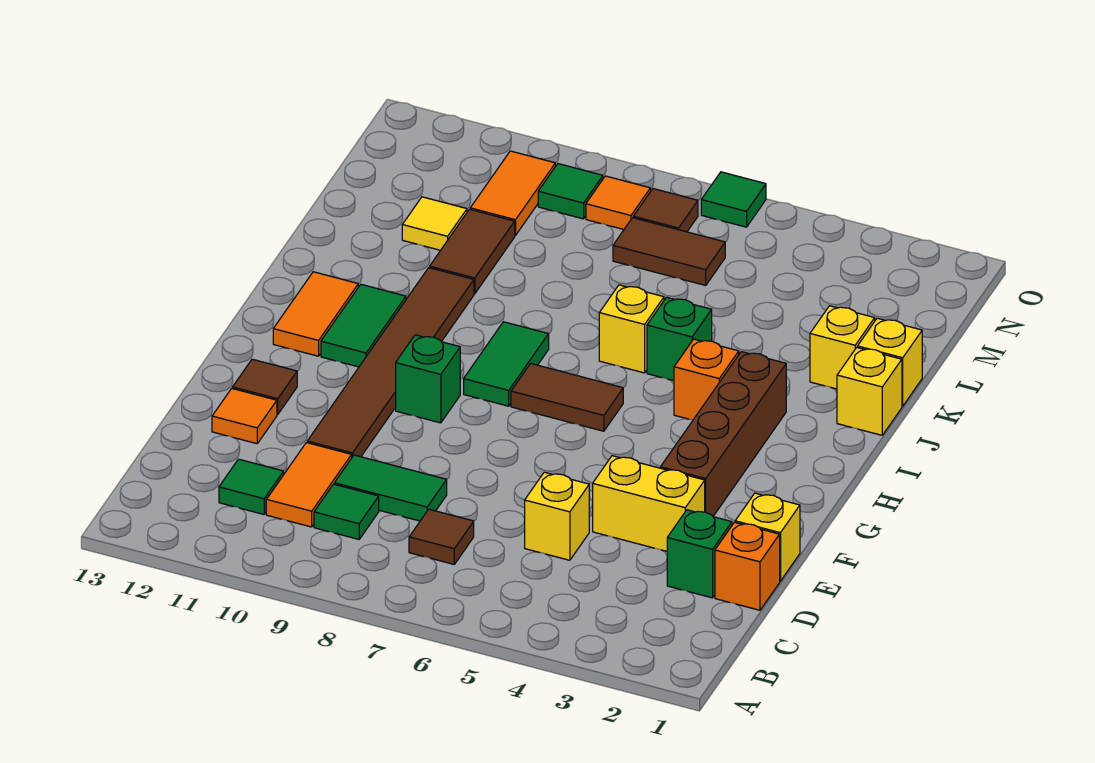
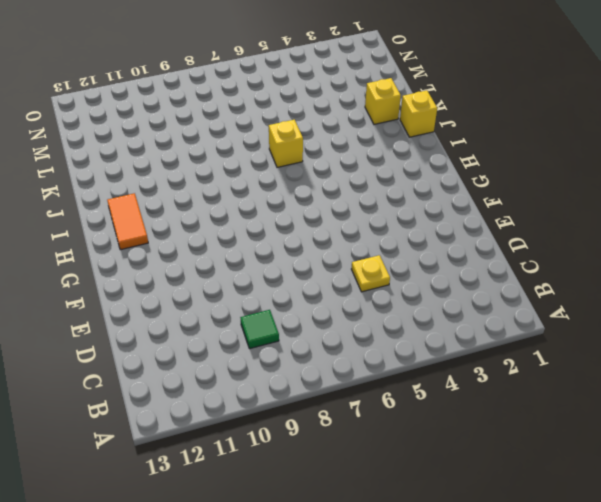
yellow 1x1 plate [351,255,390,292] -> yellow 1x1 brick [525,472,589,560]
none -> brown 1x1 tile [409,509,474,564]
none -> orange 1x2 tile [266,443,352,527]
none -> green 1x1 tile [219,459,284,514]
none -> orange 1x1 brick [715,522,780,610]

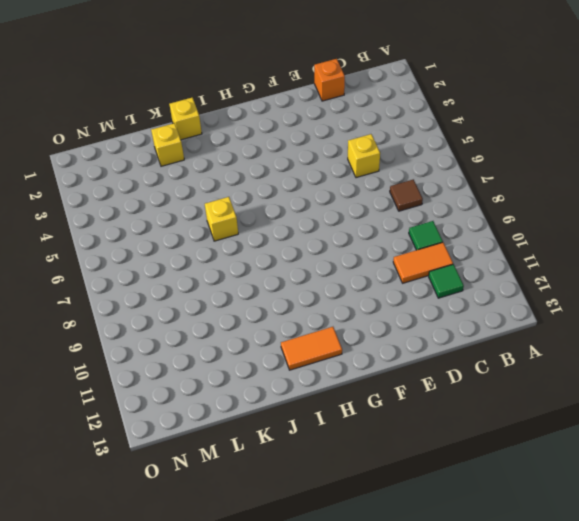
none -> green 1x1 brick [667,510,732,598]
none -> green 1x2 tile [334,455,447,521]
none -> yellow 1x1 brick [735,493,800,581]
none -> yellow 1x2 brick [593,456,705,551]

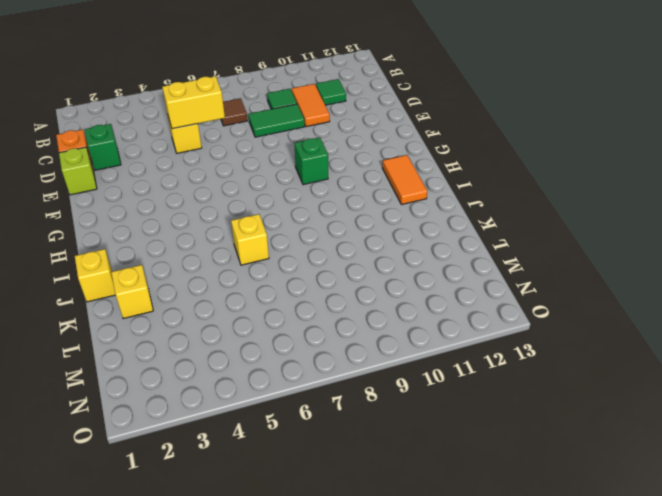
yellow 1x2 brick [162,76,225,129] -> yellow 1x2 brick moved to [593,456,705,551]
lime 1x1 brick [59,147,97,195] -> yellow 1x1 brick [735,493,800,581]
none -> brown 1x6 tile [307,268,474,457]
none -> orange 1x1 tile [212,388,277,444]
none -> brown 1x4 brick [661,352,786,516]
none -> brown 1x1 tile [233,359,297,415]

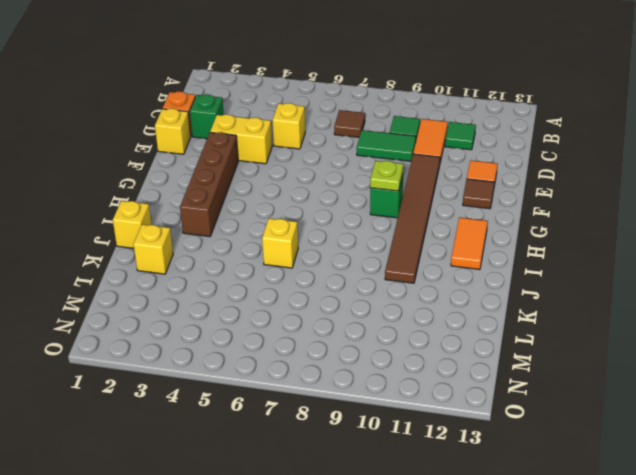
lime 1x1 plate [370,161,403,191] -> none
none -> brown 1x2 tile [511,363,623,431]
none -> green 1x2 tile [464,322,549,406]
none -> green 1x2 tile [321,284,406,367]
none -> orange 1x1 brick [674,339,739,420]

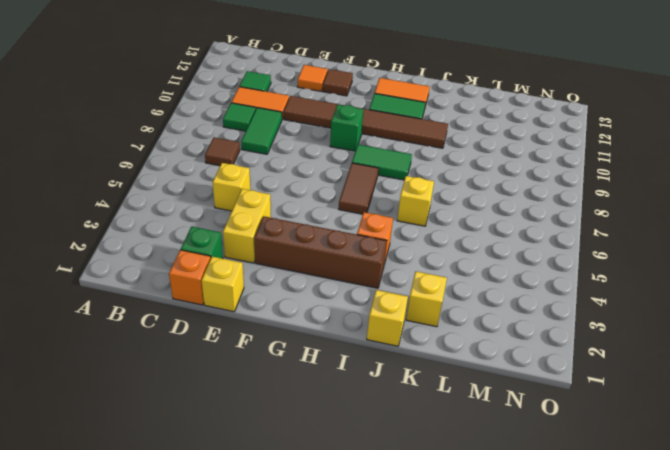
none -> green 1x1 brick [647,297,712,381]
none -> yellow 1x1 brick [858,318,922,406]
none -> brown 1x2 tile [430,209,515,294]
none -> yellow 1x1 tile [402,197,467,250]

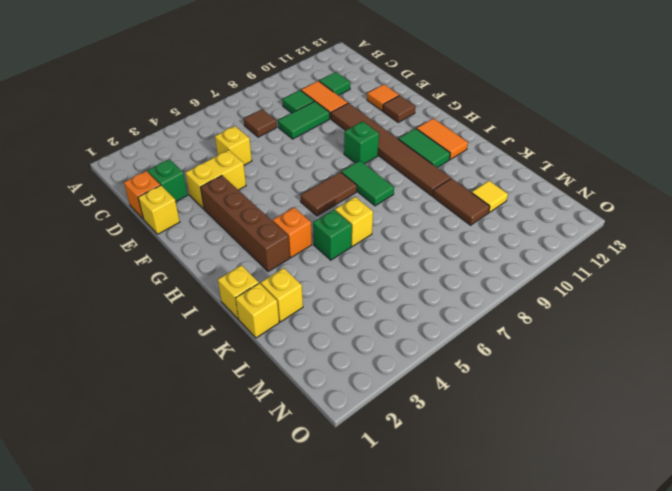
none -> brown 1x2 tile [613,218,725,285]
none -> orange 1x2 tile [470,151,555,236]
none -> brown 1x1 tile [633,189,698,232]
none -> orange 1x1 tile [586,176,651,229]

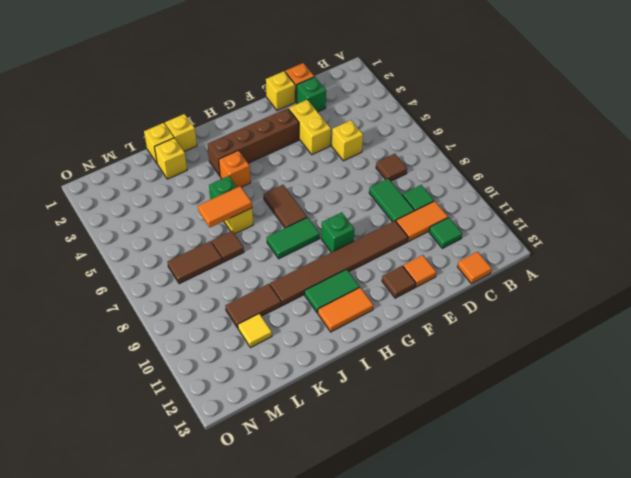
orange 1x1 tile [457,252,492,284] -> orange 1x1 tile moved to [586,176,651,229]
orange 1x2 tile [198,186,252,227] -> orange 1x2 tile moved to [470,151,555,236]
brown 1x1 tile [212,231,244,262] -> brown 1x1 tile moved to [633,189,698,232]
brown 1x2 tile [168,241,222,284] -> brown 1x2 tile turned to [613,218,725,285]
none -> green 1x1 tile [538,164,603,219]
none -> green 1x1 tile [701,172,766,227]

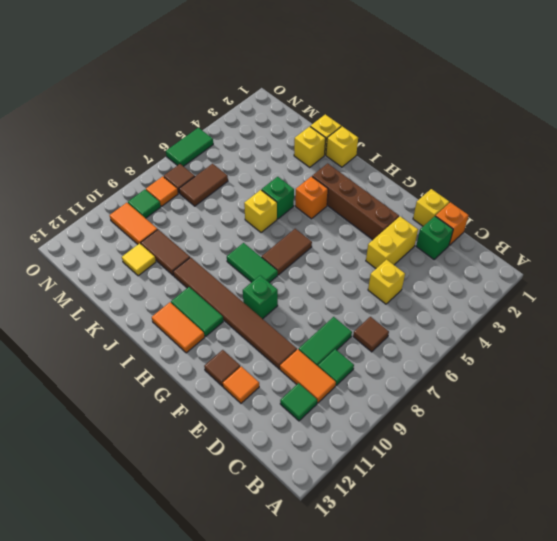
green 1x2 tile [166,128,213,166] -> green 1x1 tile [701,172,766,227]

